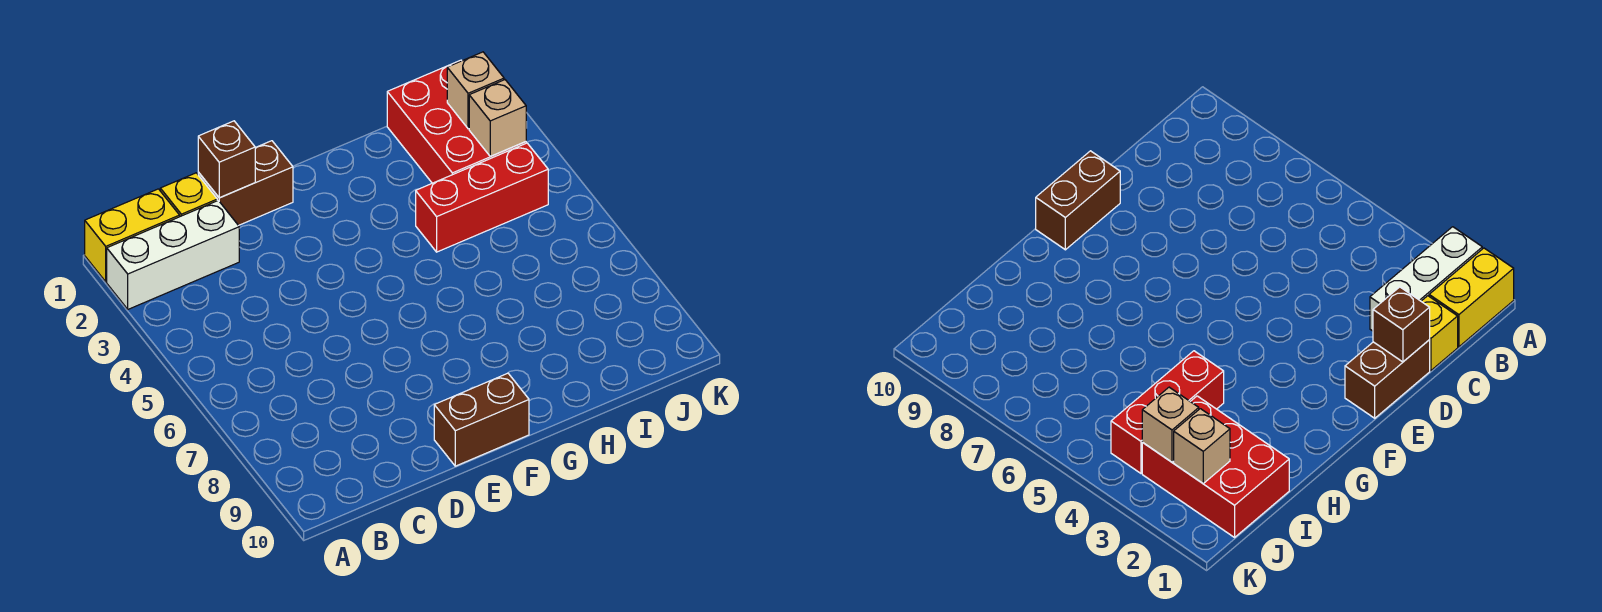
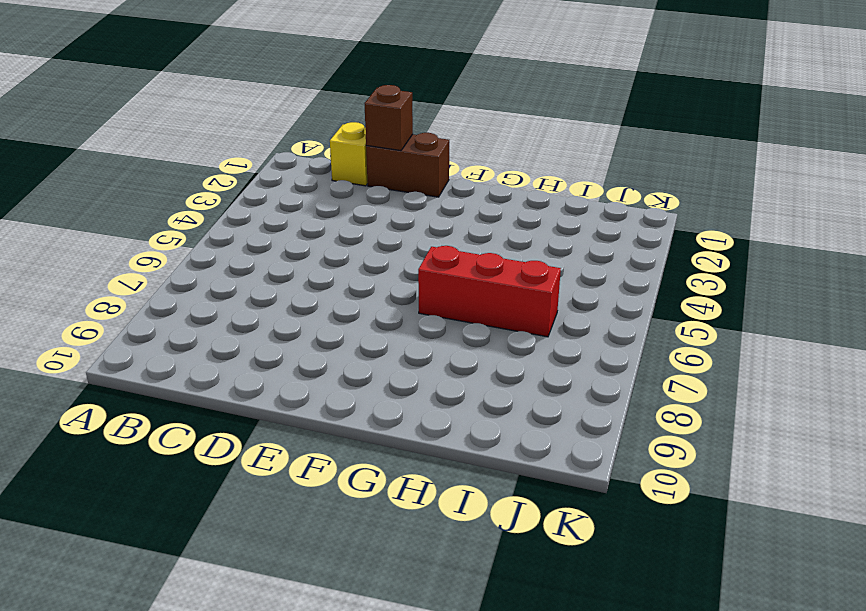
red 1x3 brick [418,246,561,337] -> red 1x3 brick moved to [416,143,548,252]
none -> yellow 1x2 brick [85,189,180,282]
none -> white 1x3 brick [107,201,239,309]

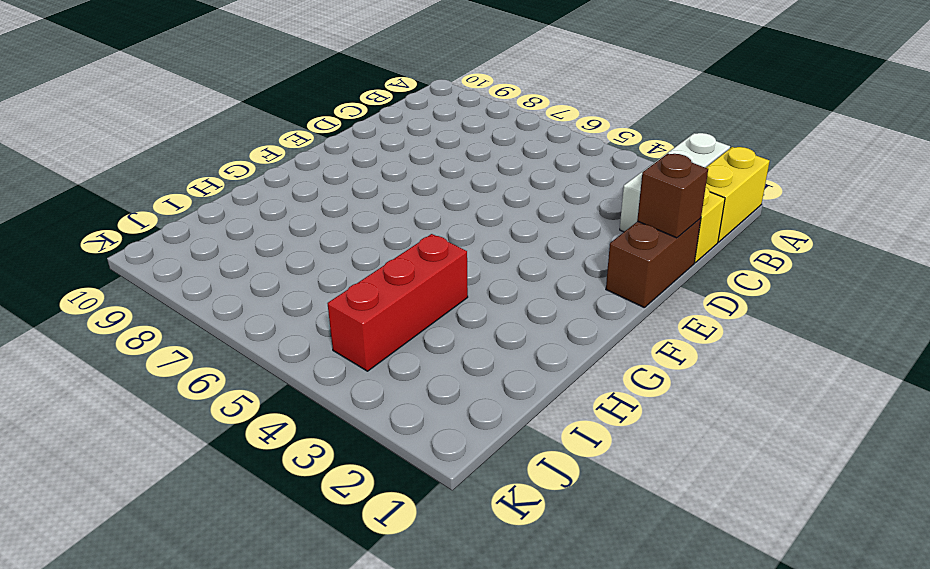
none -> brown 1x2 brick [434,373,529,466]
none -> red 2x3 brick [387,60,526,183]

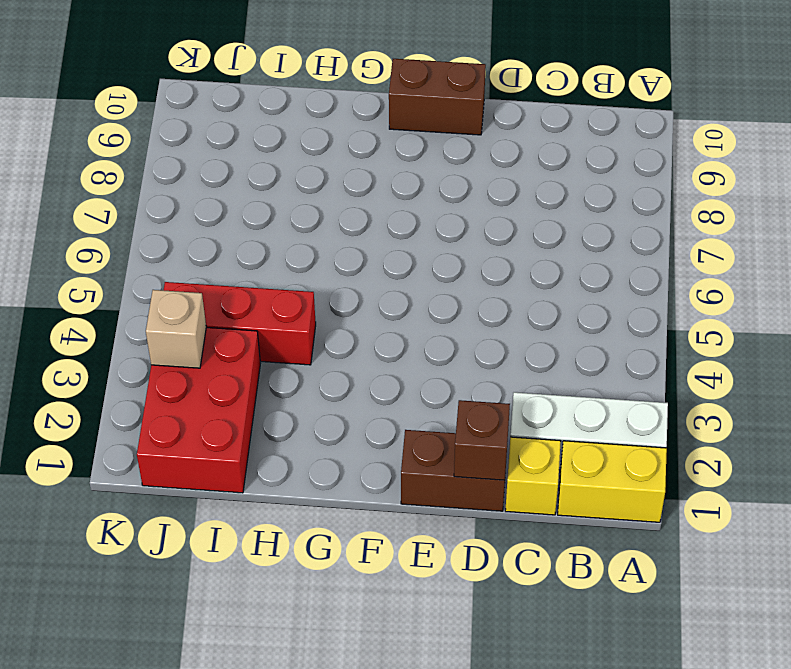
none -> tan 1x1 brick [447,52,504,129]

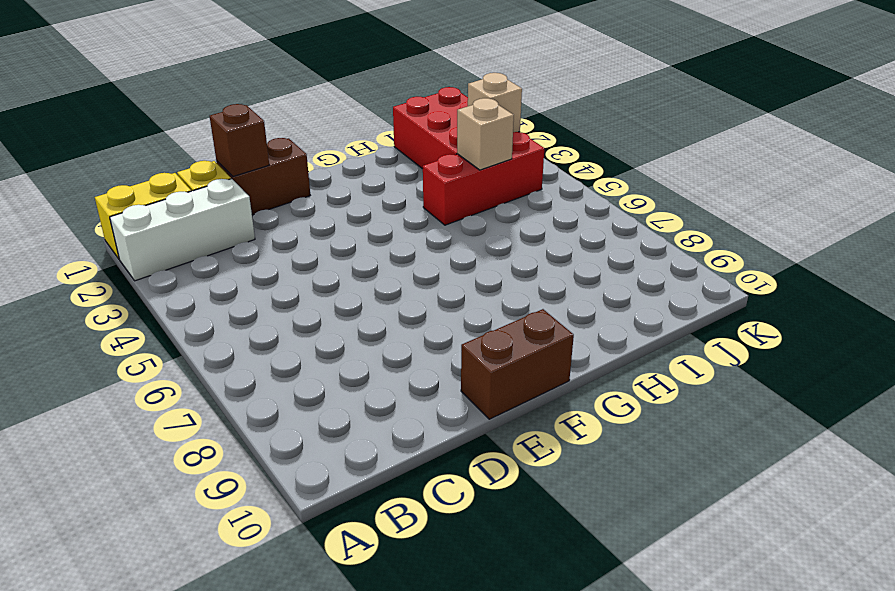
tan 1x1 brick [457,98,514,170] -> tan 1x1 brick moved to [447,52,504,129]

